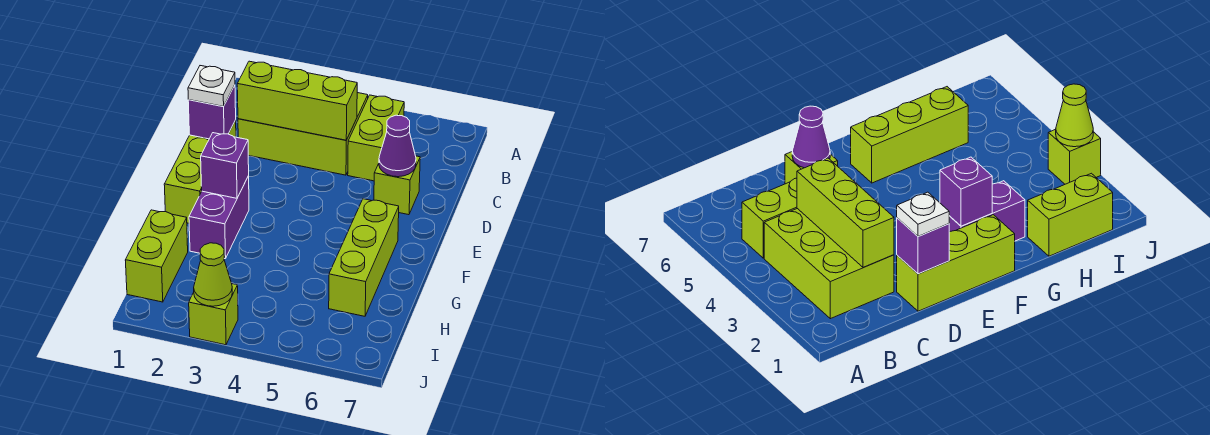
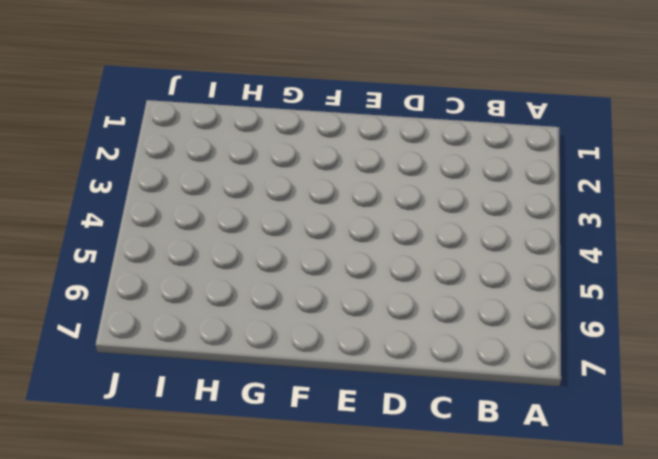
none -> lime 2x3 brick [238,93,368,175]
none -> lime 1x2 brick [348,95,404,181]
none -> lime 1x3 brick [164,120,236,223]

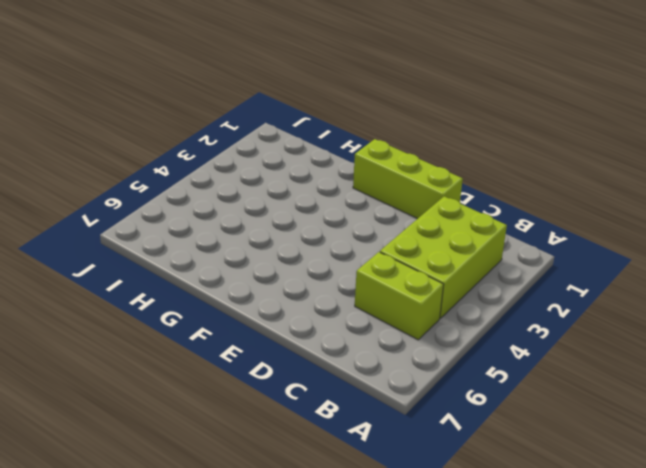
none -> lime 1x1 brick [374,156,420,215]
none -> purple 1x2 brick [189,176,249,259]
none -> lime 1x3 brick [329,199,399,316]

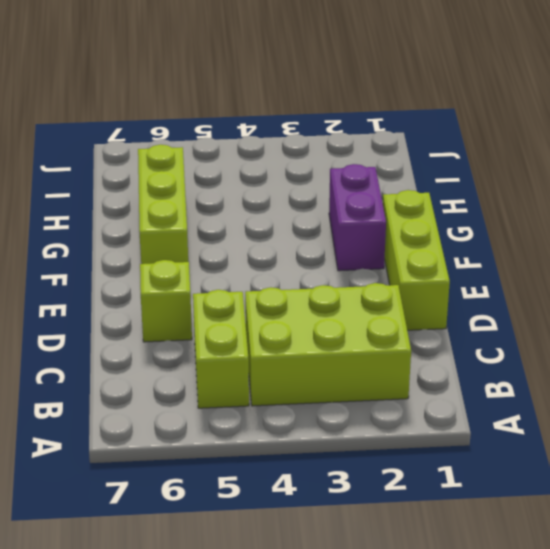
none -> lime 1x2 brick [125,210,188,302]
none -> lime 1x1 brick [189,284,238,345]
none -> lime 1x3 brick [237,61,357,140]

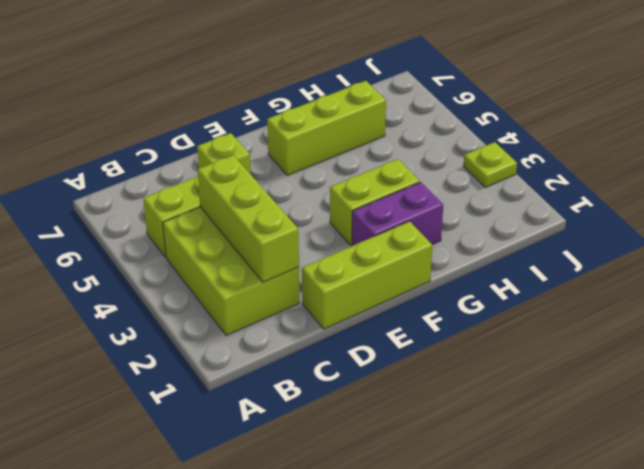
lime 1x2 brick [330,159,420,245] -> lime 1x2 brick moved to [125,210,188,302]
lime 1x1 plate [464,142,517,187] -> lime 1x1 brick [189,284,238,345]
none -> purple 1x1 brick [188,85,236,139]
none -> purple 1x1 cone [379,115,416,177]
none -> purple 1x1 brick [201,133,249,198]

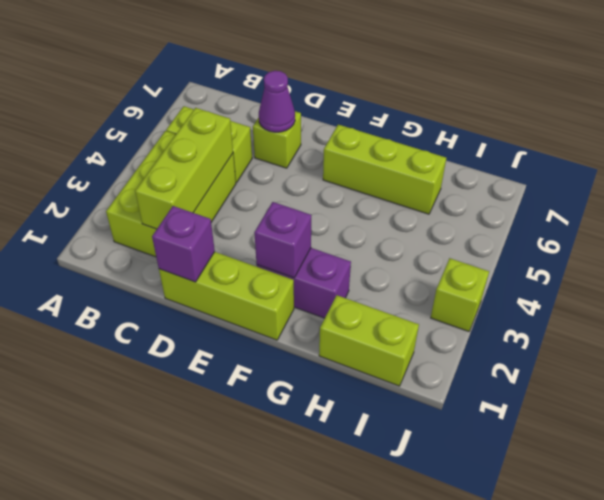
none -> lime 1x1 cone [194,243,232,306]
none -> white 1x1 plate [188,66,235,107]

